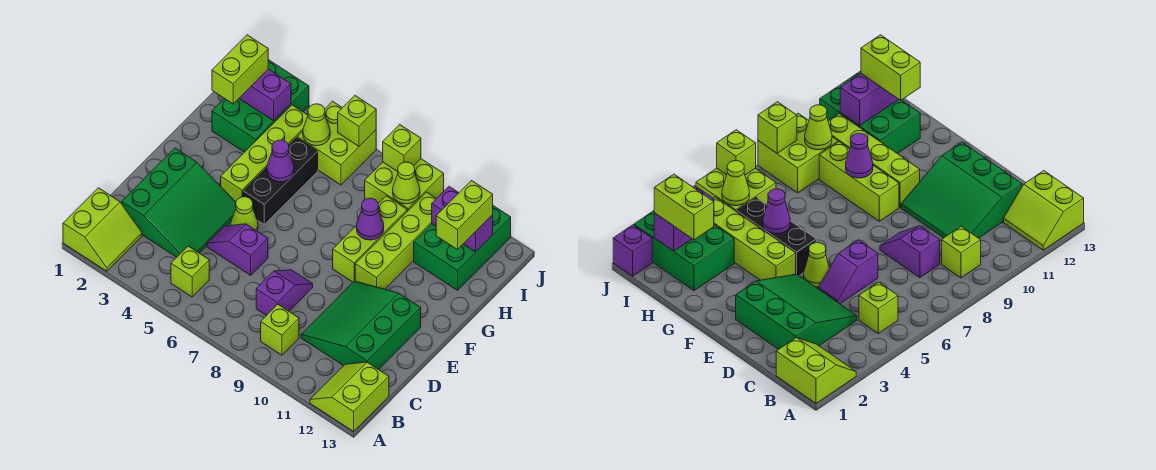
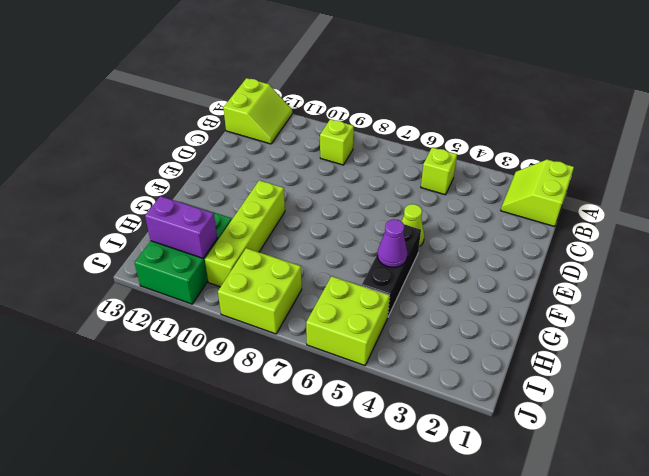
none -> green 3x3 slope [122,148,236,257]
none -> purple 1x2 slope [256,270,313,316]
none -> green 3x3 slope [301,281,421,370]

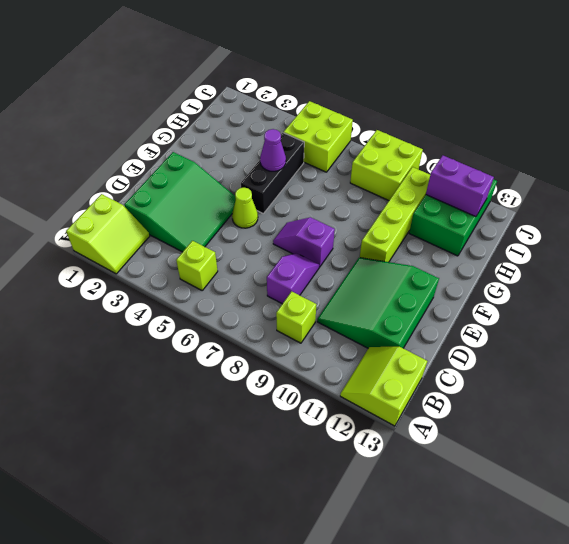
purple 1x2 slope [273,217,335,267] -> purple 1x2 slope moved to [207,224,268,275]
none -> lime 1x4 brick [221,105,308,202]
none -> lime 1x3 brick [333,196,407,282]
none -> green 2x3 brick [212,60,309,152]

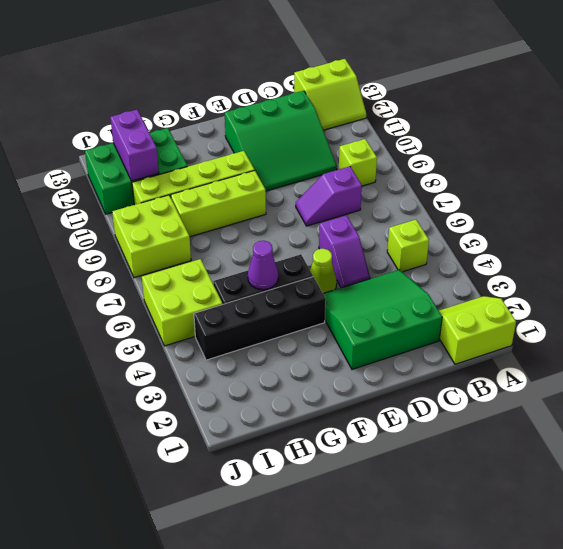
black 1x4 brick [194,277,326,360] -> lime 1x4 brick [221,105,308,202]
none -> green 2x3 brick [212,60,309,152]
none -> purple 1x1 brick [613,225,652,276]
none -> purple 1x1 cone [356,198,384,240]

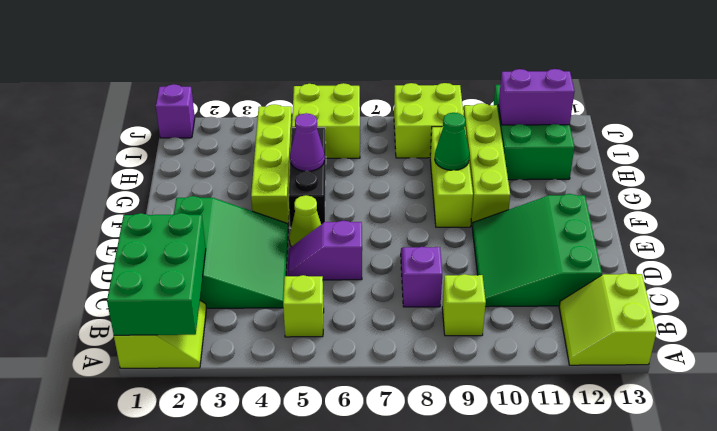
green 2x3 brick [107,213,206,335] -> green 2x3 brick moved to [212,60,309,152]
green 1x1 cone [435,113,469,170] -> purple 1x1 cone [356,198,384,240]
none -> purple 1x2 brick [239,69,291,121]
none -> lime 1x1 cone [303,104,330,146]
none -> lime 1x1 cone [393,162,420,204]

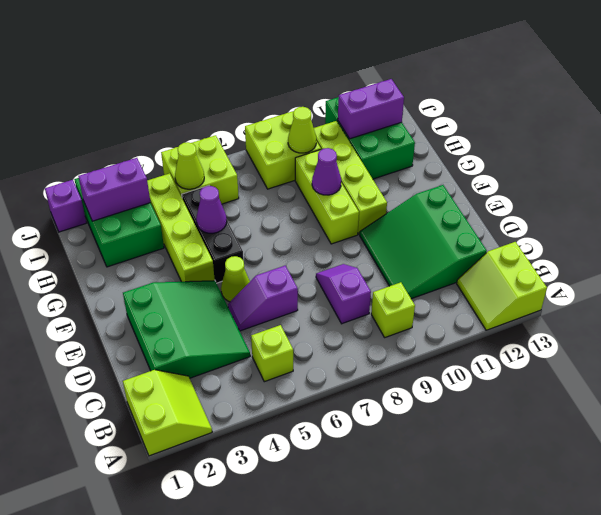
none -> lime 1x1 brick [338,96,376,146]
none -> lime 1x1 brick [383,125,421,172]
none -> lime 1x2 brick [212,35,268,104]

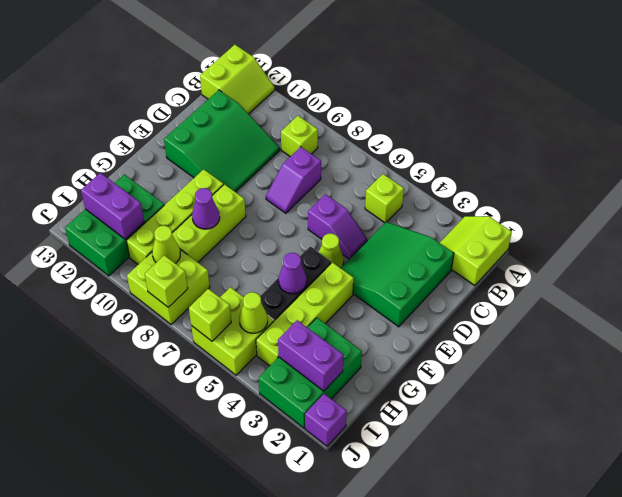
none -> lime 1x2 brick [212,35,268,104]
none -> lime 1x2 brick [436,181,493,250]

